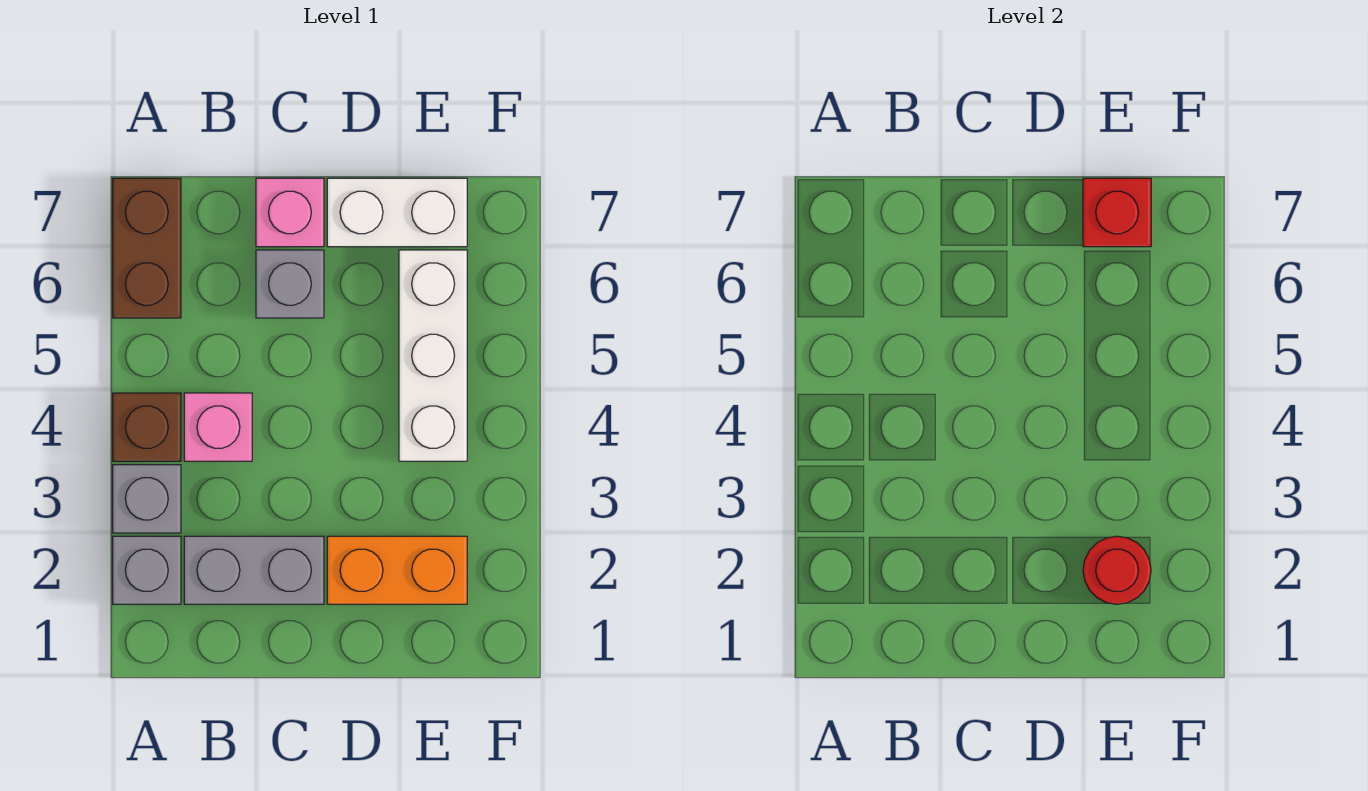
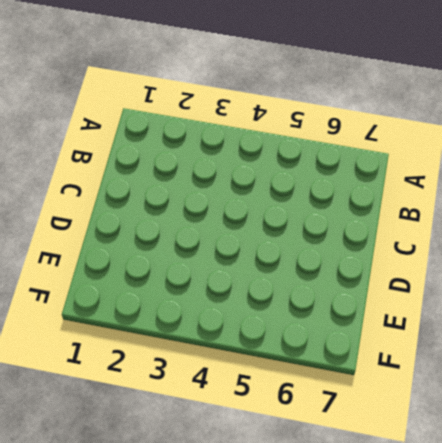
none -> grey 1x1 brick [113,536,181,604]
none -> grey 1x1 brick [113,465,181,533]
none -> brown 1x1 brick [113,393,181,461]

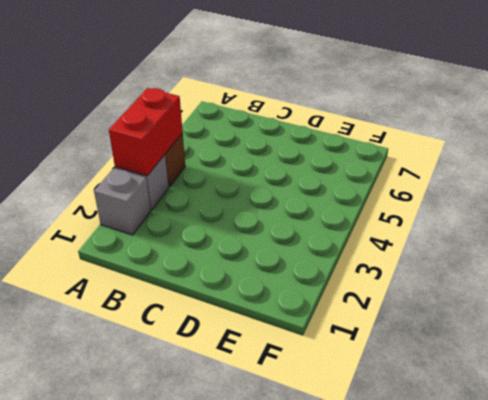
red 1x2 brick [109,88,183,176] -> none
none -> brown 1x2 brick [113,178,181,318]
none -> grey 1x2 brick [184,536,324,604]
none -> pink 1x1 brick [184,393,252,461]

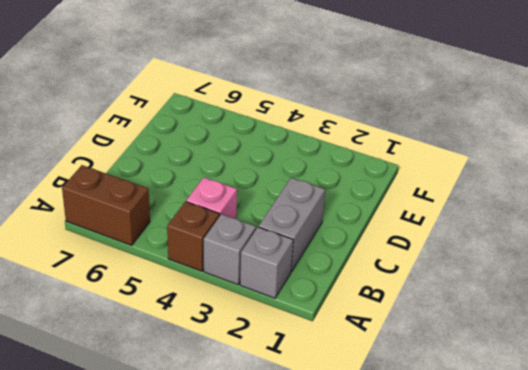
none -> grey 1x1 brick [256,250,324,318]
none -> pink 1x1 brick [256,178,324,247]
none -> orange 1x2 brick [327,536,467,604]

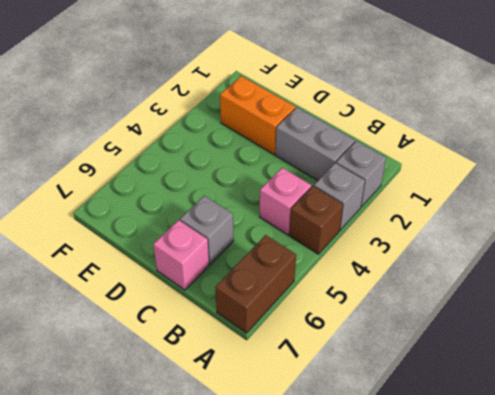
none -> white 1x2 brick [327,178,467,247]
none -> white 1x3 brick [399,250,467,461]
none -> red 1x1 round brick [1083,536,1151,604]

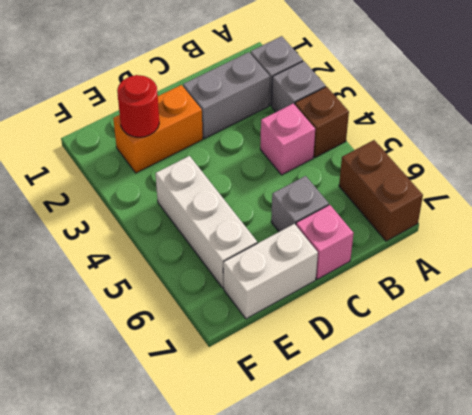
none -> red 1x1 brick [1083,178,1151,247]

